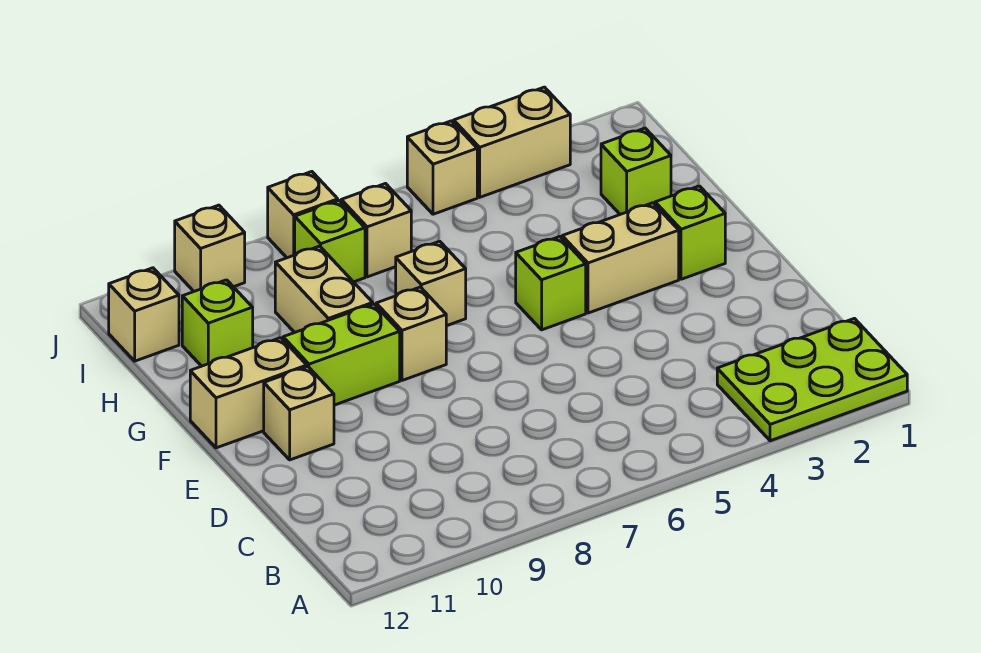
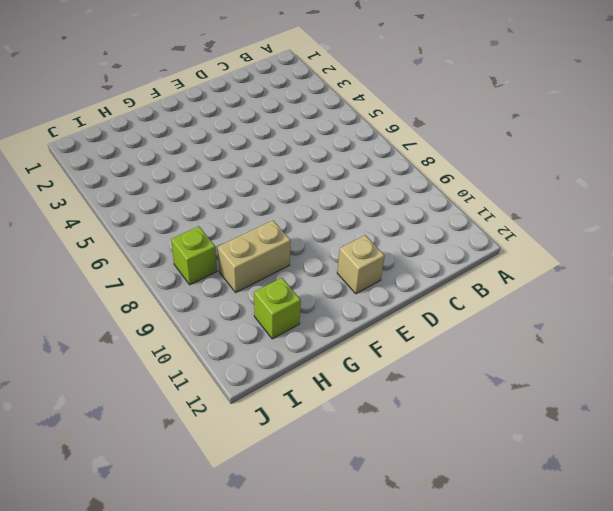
none -> lime 2x3 plate [717,318,907,441]
none -> lime 1x1 brick [655,186,725,279]
none -> tan 1x2 brick [562,203,679,313]

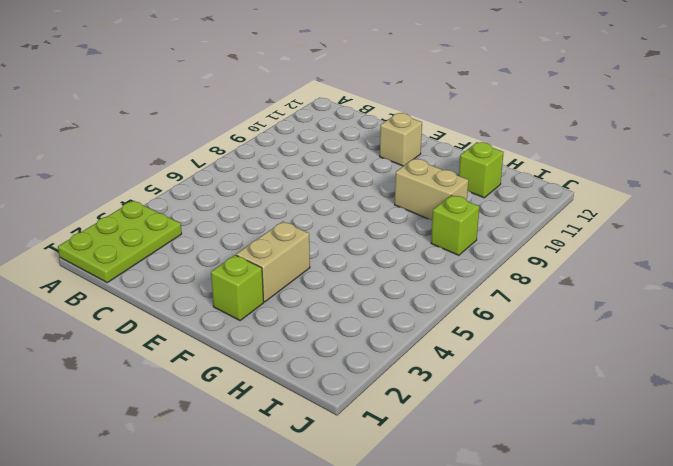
none -> lime 1x1 brick [516,237,586,330]
none -> tan 1x1 brick [376,287,446,380]
none -> lime 1x2 brick [283,304,400,405]

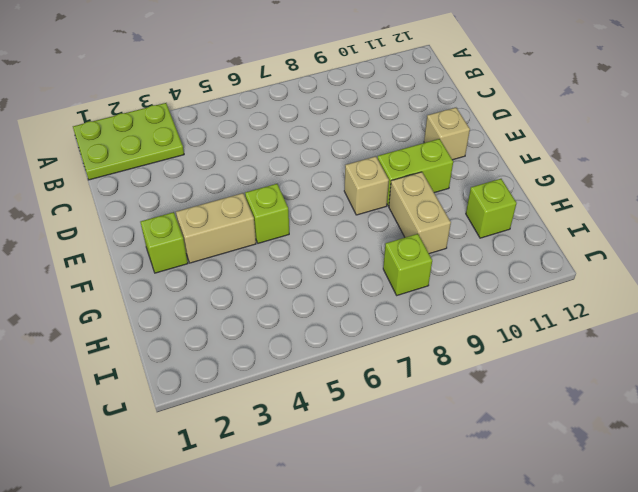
none -> tan 1x2 brick [190,338,307,448]
none -> tan 1x1 brick [396,241,466,326]
none -> lime 1x1 brick [601,128,671,214]

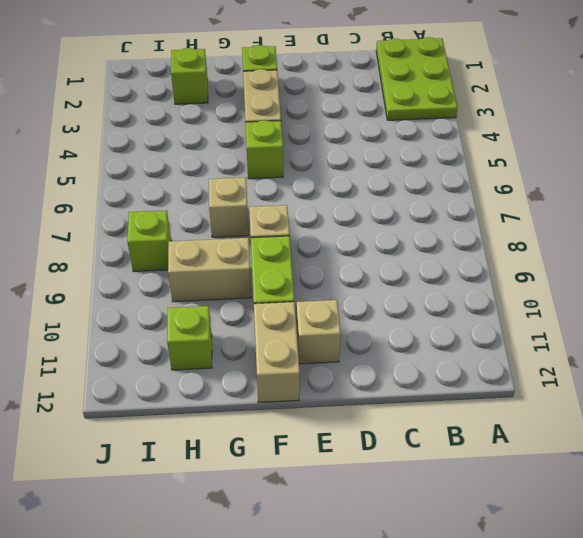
none -> tan 1x1 brick [341,184,411,277]
none -> tan 1x1 brick [109,268,179,361]
none -> tan 1x2 brick [454,87,570,197]

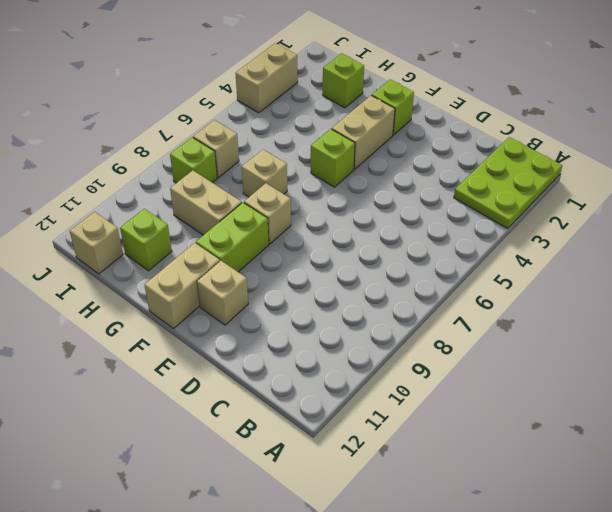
none -> tan 1x1 brick [407,121,477,214]
none -> tan 1x1 brick [268,172,338,258]
none -> tan 1x1 brick [175,205,245,291]

